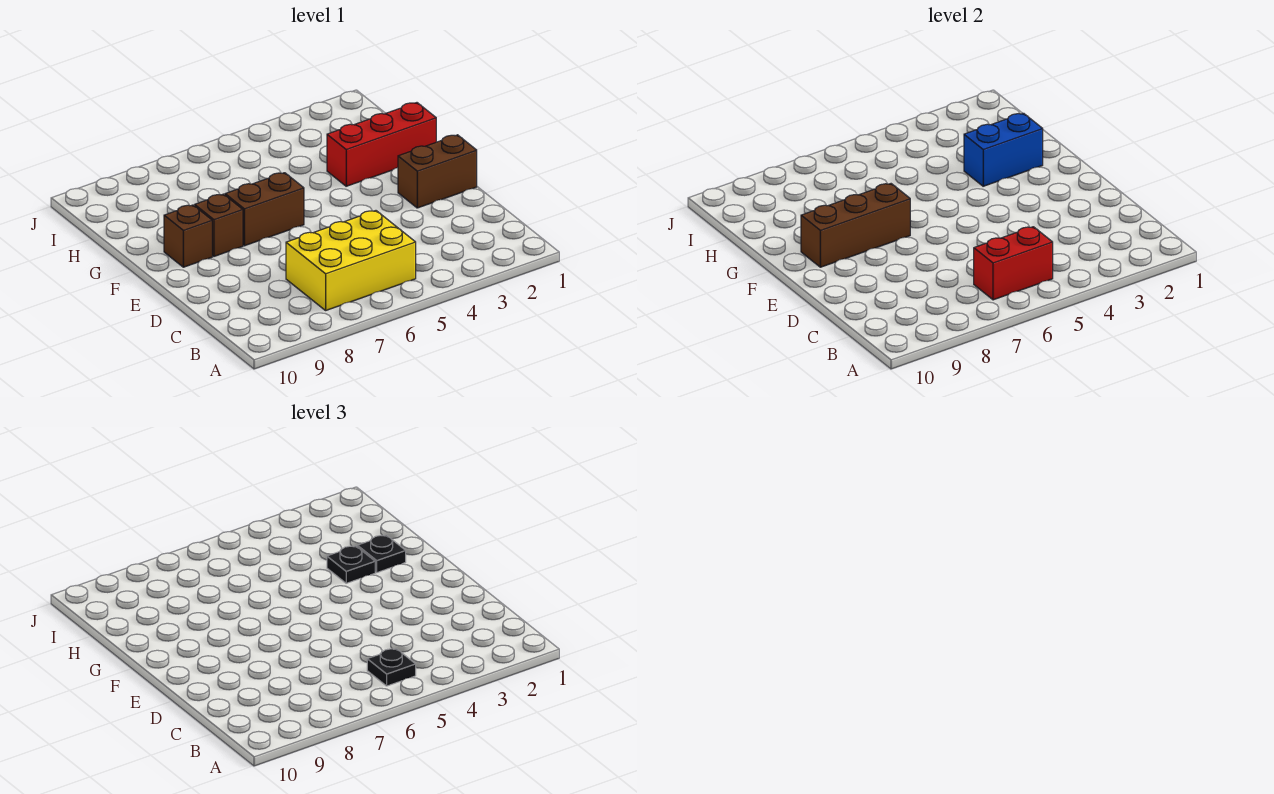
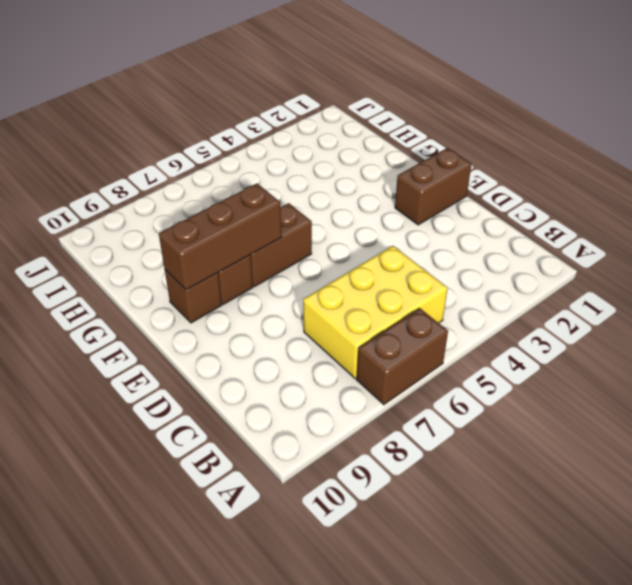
brown 1x2 brick [357,308,448,405] -> none
none -> red 1x3 brick [327,103,436,186]
none -> red 1x2 brick [974,227,1053,300]
none -> blue 1x2 brick [964,113,1043,186]

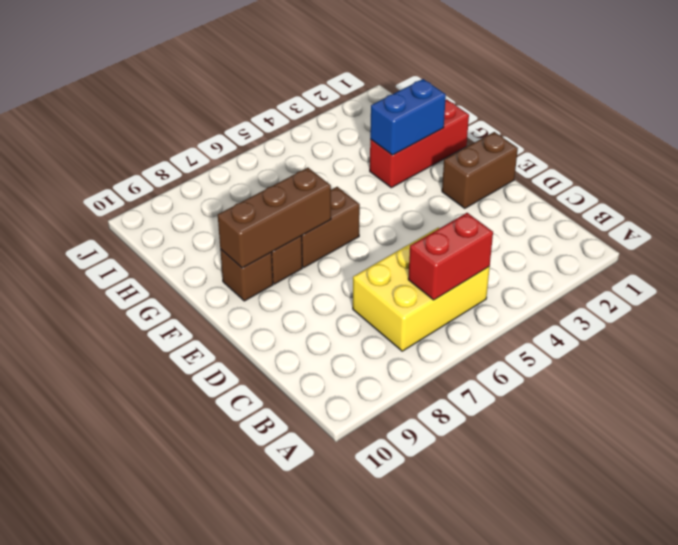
none -> black 1x1 plate [367,649,416,686]
none -> black 1x1 plate [357,535,406,572]
none -> black 1x1 plate [327,546,375,583]

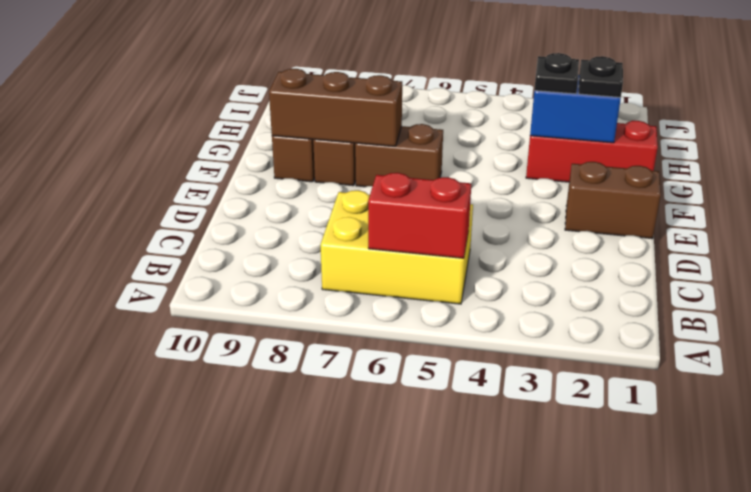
none -> black 1x1 plate [367,649,416,686]

